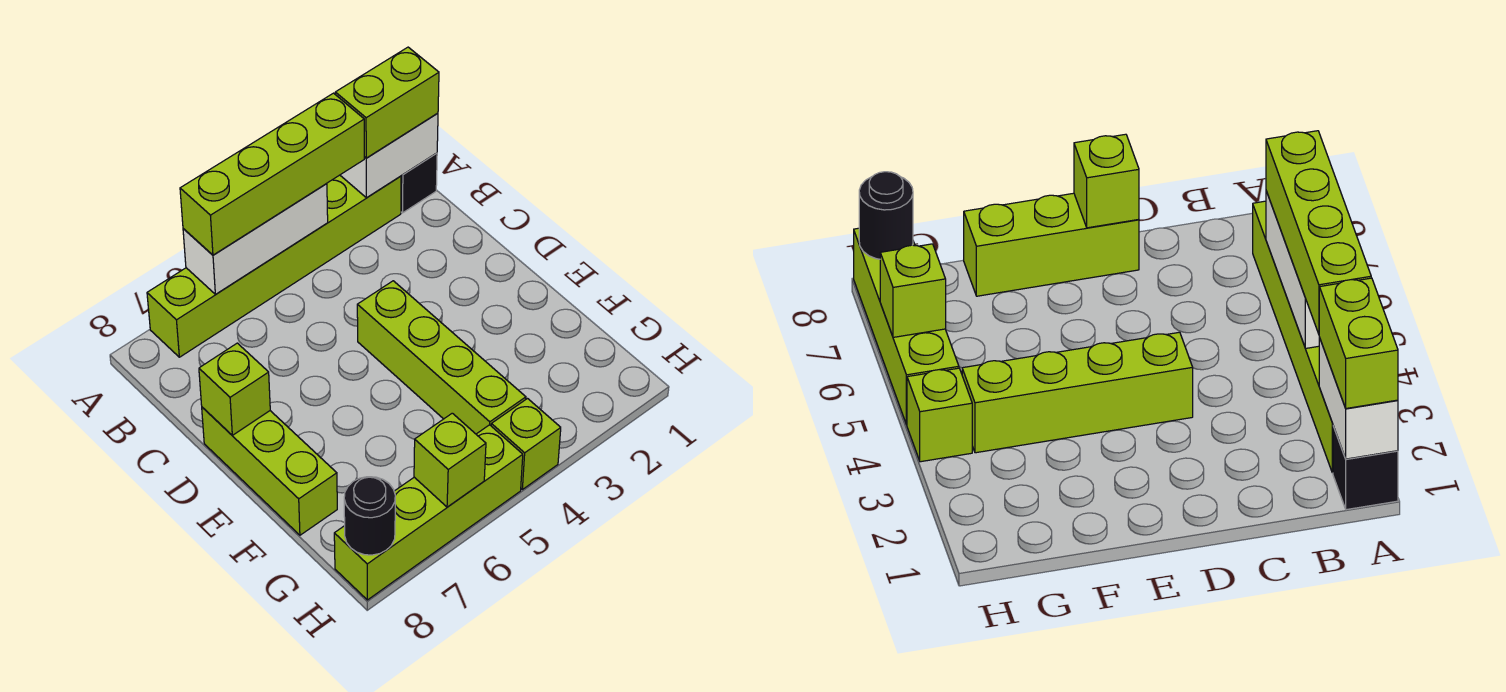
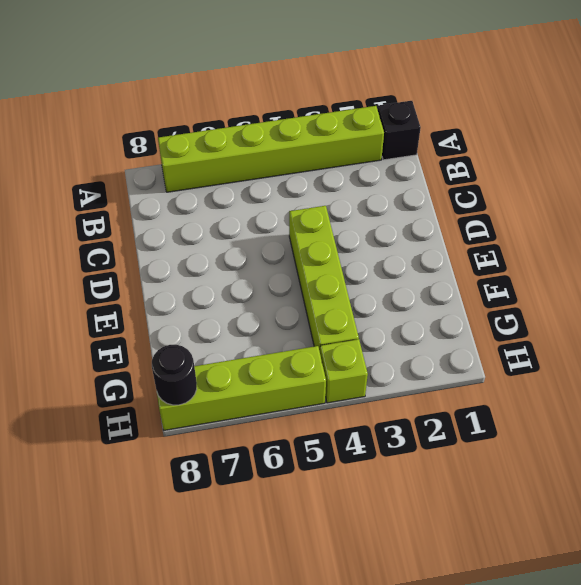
none -> lime 1x3 brick [202,407,337,535]
none -> white 1x2 brick [340,113,438,198]
none -> white 1x3 brick [183,184,328,294]

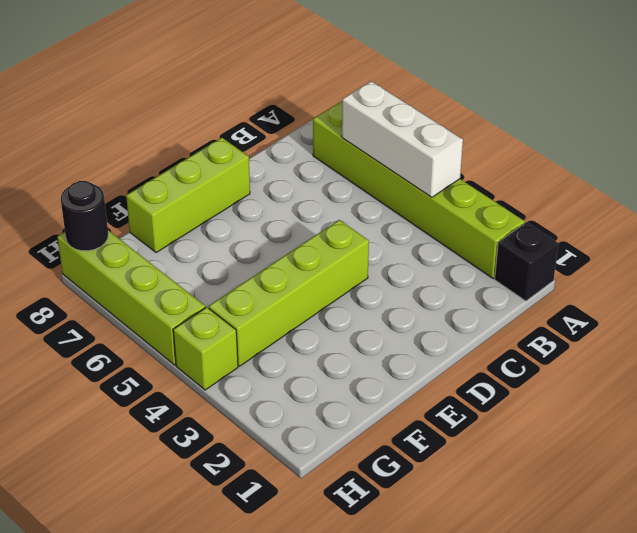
none -> white 1x2 brick [340,113,438,198]
none -> lime 1x1 brick [199,343,270,435]
none -> lime 1x1 brick [414,413,486,507]

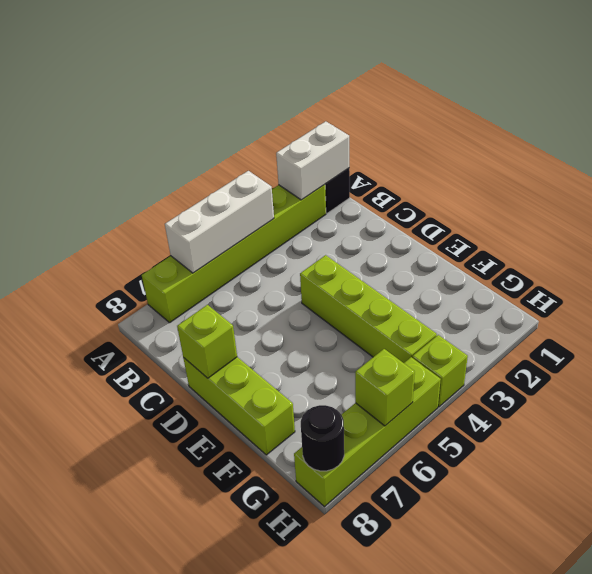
none -> lime 1x2 brick [335,47,439,158]
none -> lime 1x4 brick [180,93,364,255]

